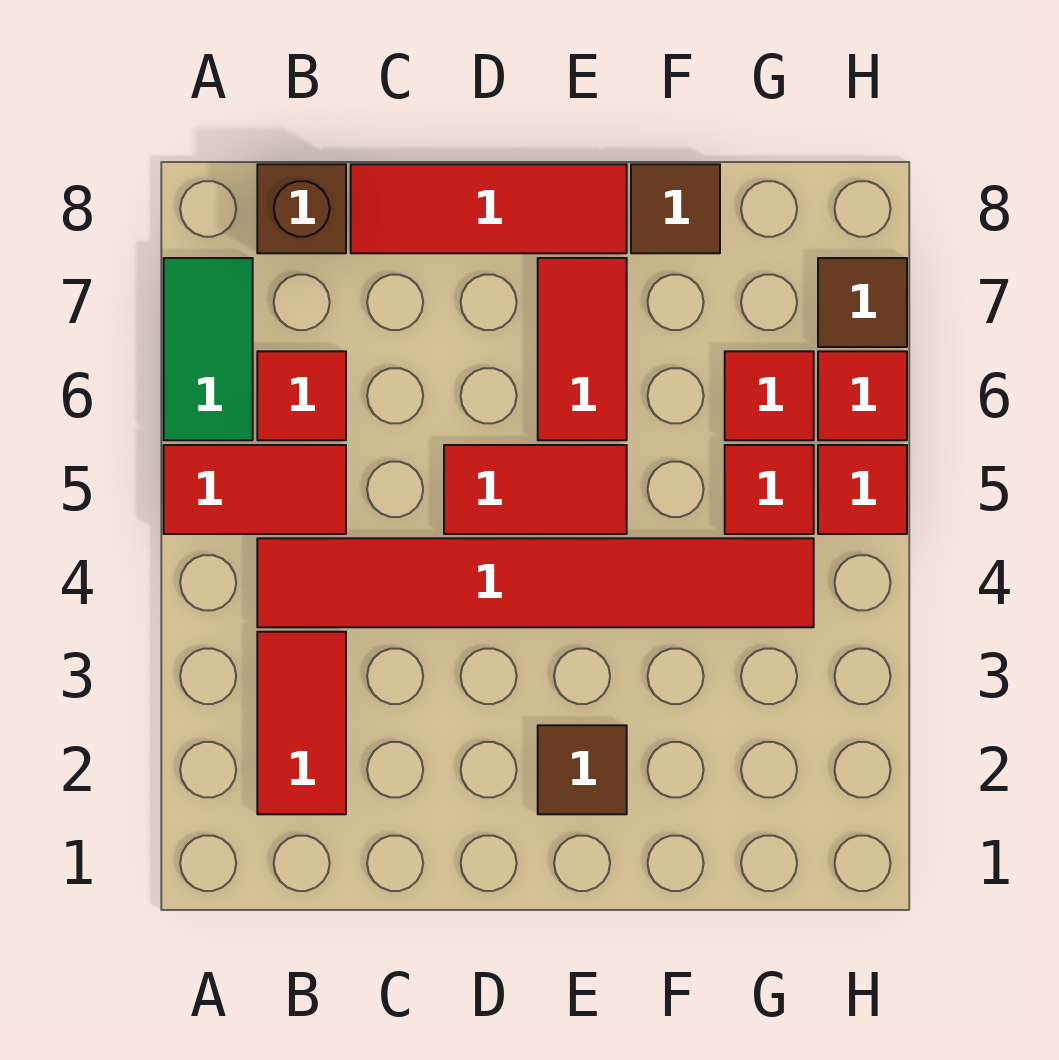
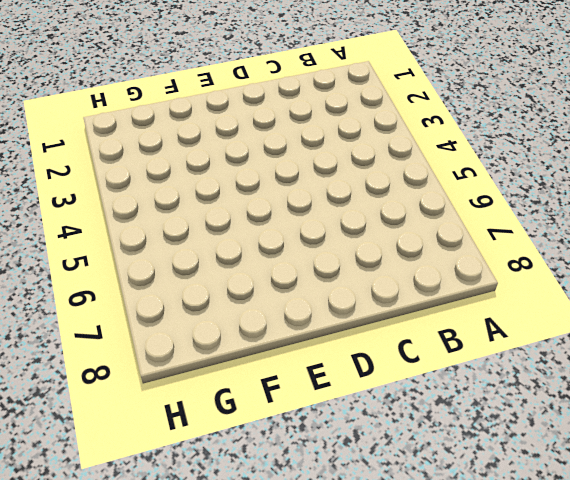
none -> red 1x2 tile [164,445,346,534]
none -> green 1x2 tile [164,258,253,440]
none -> red 1x2 tile [257,632,346,814]

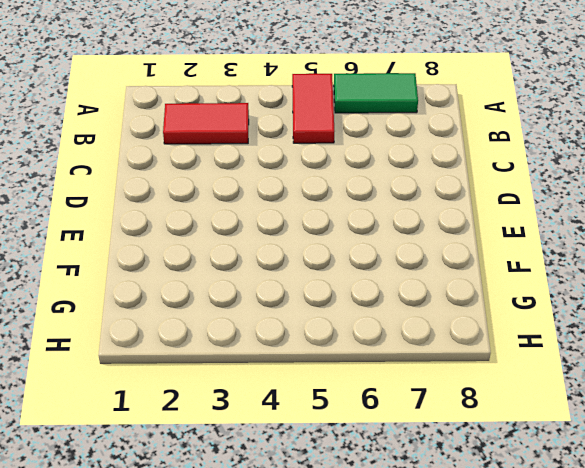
none -> red 1x6 tile [257,538,814,627]
none -> red 1x1 tile [257,351,346,440]
none -> brown 1x1 brick [257,164,346,253]

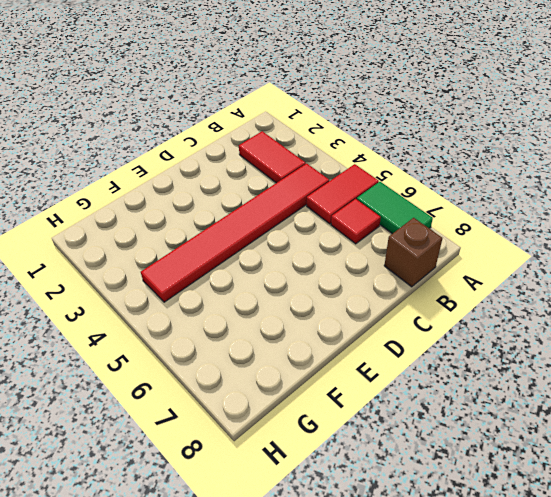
none -> red 1x3 tile [351,164,627,253]
none -> red 1x2 tile [444,445,627,534]
none -> brown 1x1 tile [538,725,627,814]

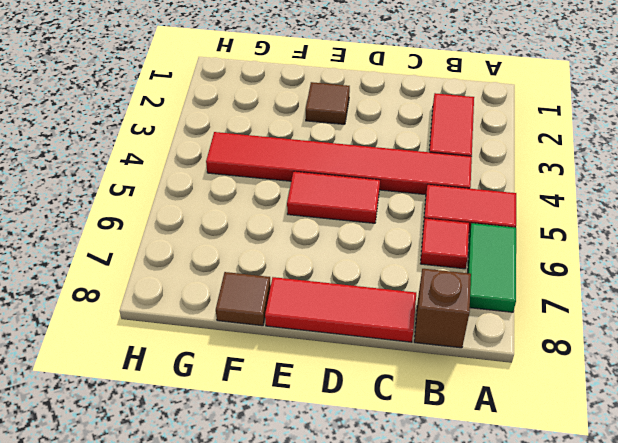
none -> red 1x2 tile [538,258,627,440]
none -> red 1x1 tile [725,445,814,534]
none -> red 1x1 tile [725,351,814,440]

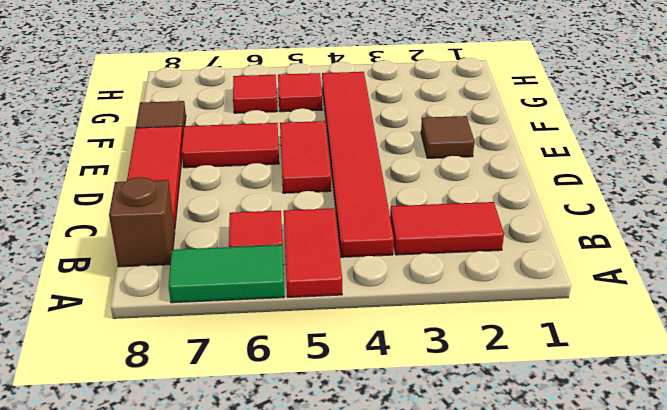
none -> red 1x1 tile [818,445,907,534]
none -> red 1x1 tile [818,351,907,440]
none -> brown 1x1 tile [818,258,907,347]

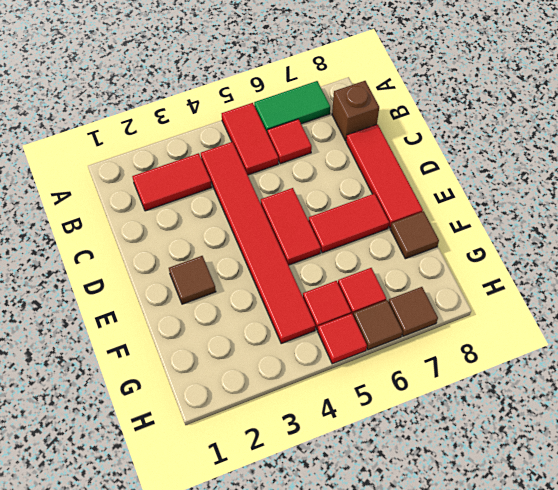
brown 1x1 tile [353,300,403,350] -> red 1x1 tile [818,351,907,440]

